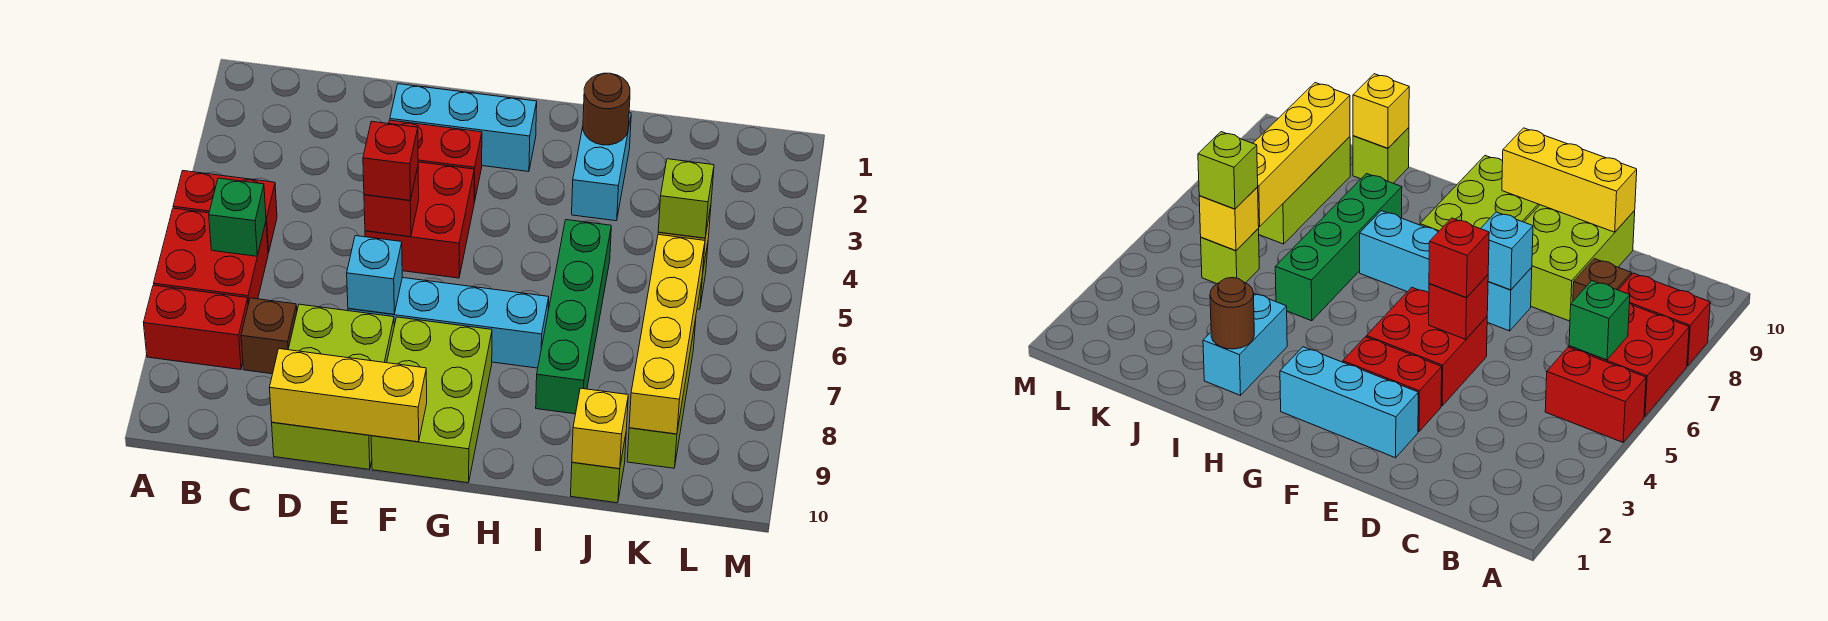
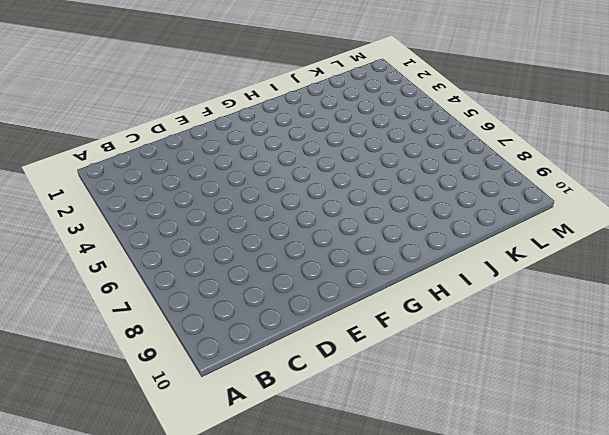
none -> red 1x2 brick [173,171,277,253]
none -> red 2x2 brick [154,208,268,304]
none -> red 1x2 brick [144,285,248,370]

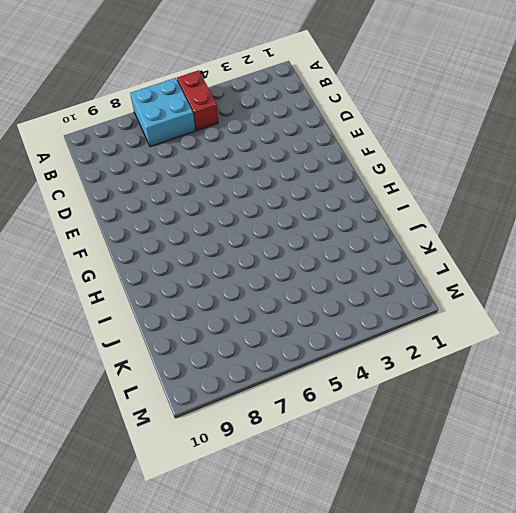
cyan 2x2 brick [130,78,195,147] -> red 2x2 brick [154,208,268,304]
none -> red 1x2 brick [144,285,248,370]
none -> brown 1x1 brick [241,298,297,374]
none -> lime 2x3 brick [272,304,394,469]

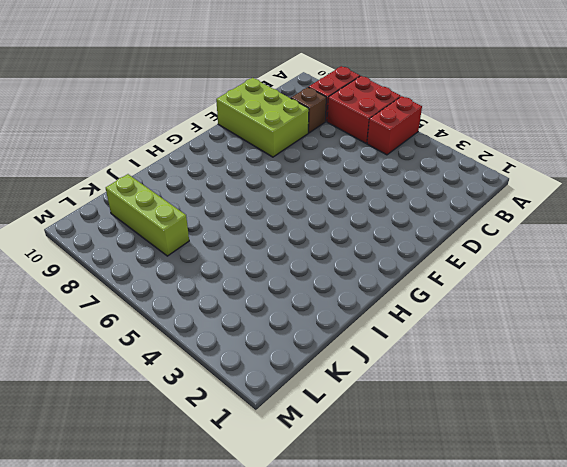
none -> cyan 1x3 brick [390,84,537,172]
none -> red 1x2 brick [389,120,482,202]
none -> red 2x2 brick [365,162,474,278]

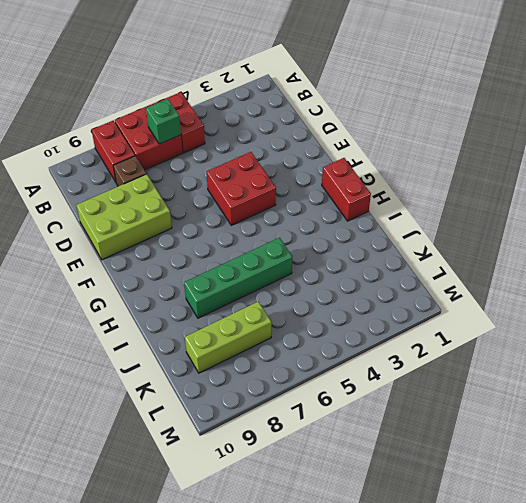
red 1x2 brick [322,158,371,221] -> red 1x2 brick moved to [389,120,482,202]
none -> cyan 1x3 brick [390,84,537,172]
none -> cyan 1x4 brick [348,278,549,368]
none -> lime 2x3 brick [371,317,492,483]

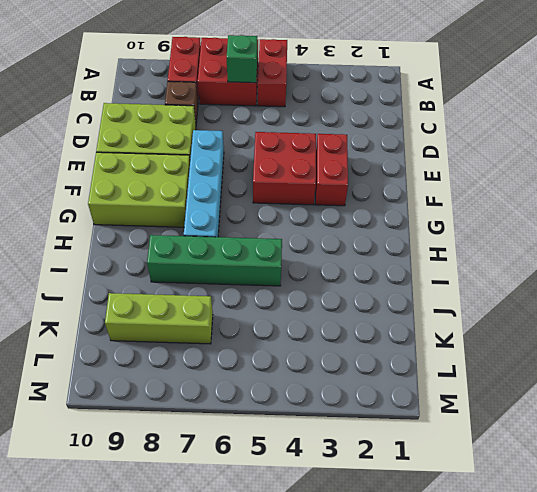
none -> cyan 1x3 brick [390,84,537,172]
none -> cyan 1x2 brick [572,113,631,221]
none -> lime 1x1 brick [571,435,626,503]

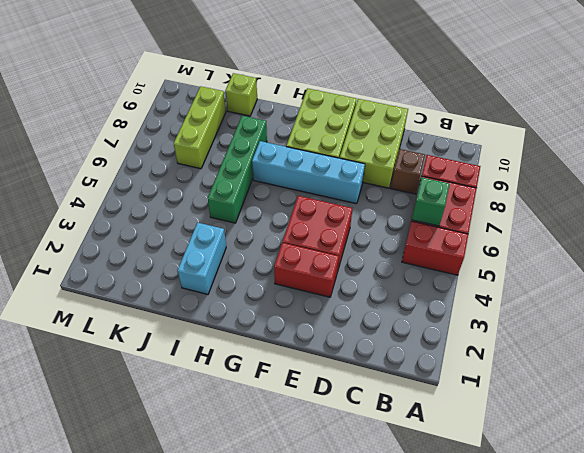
none -> cyan 1x3 brick [390,84,537,172]
none -> lime 1x1 brick [1201,229,1259,284]
none -> yellow 1x3 brick [269,349,427,442]

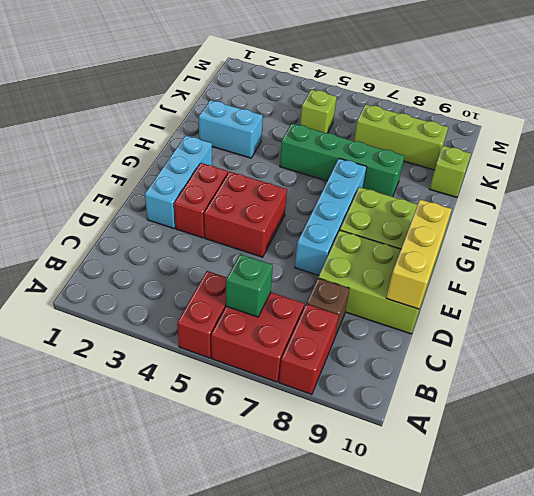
none -> red 1x1 brick [364,168,419,237]
none -> cyan 1x1 brick [347,236,402,314]
none -> brown 1x1 round brick [583,73,630,145]

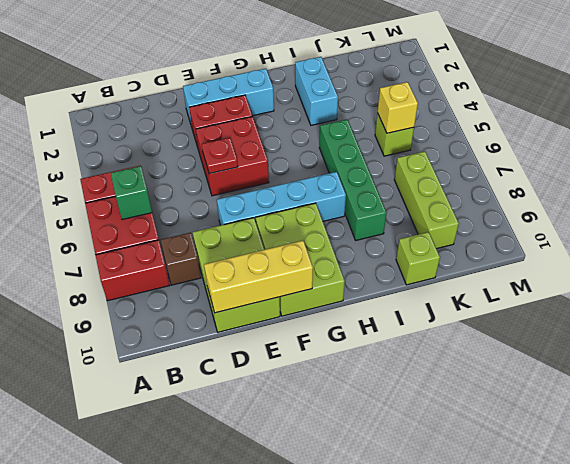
red 1x1 plate [202,138,238,174] -> red 1x1 brick [364,168,419,237]
none -> cyan 1x1 brick [347,236,402,314]
none -> brown 1x1 round brick [583,73,630,145]
none -> yellow 1x1 brick [572,388,628,469]

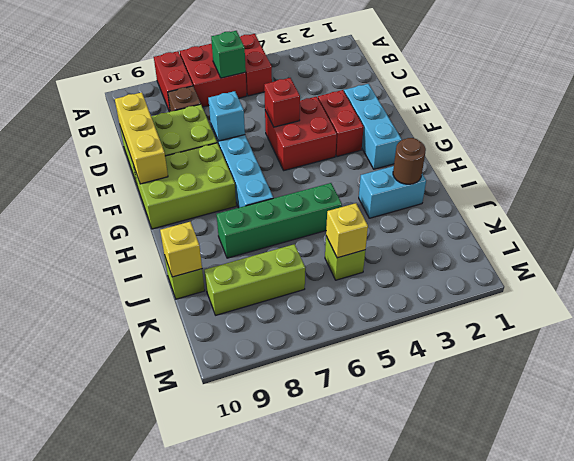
none -> yellow 1x4 brick [629,235,705,434]
none -> red 1x1 brick [363,121,418,200]
none -> lime 1x1 brick [658,159,714,238]

